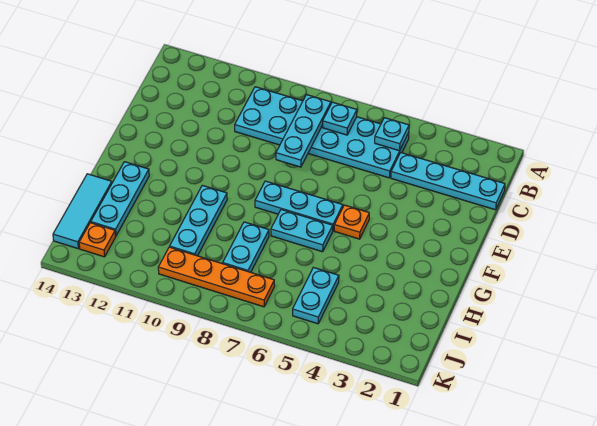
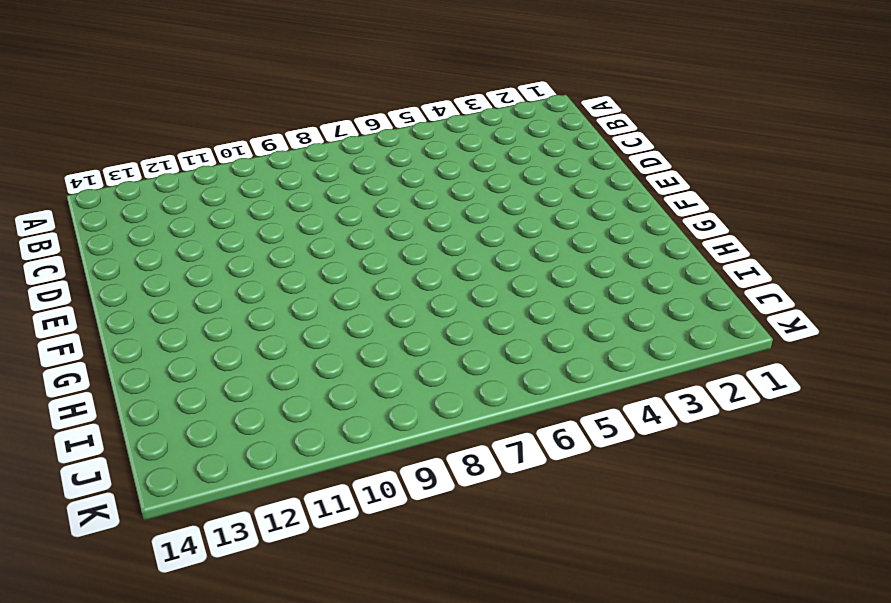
none -> cyan 2x6 plate [235,87,409,178]
none -> cyan 1x4 plate [391,153,505,210]
none -> orange 1x1 plate [334,205,369,239]

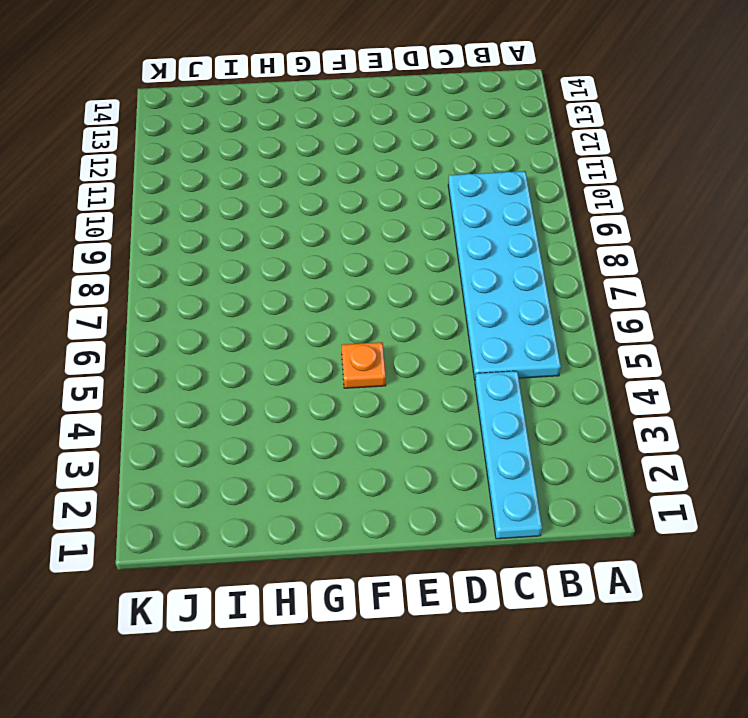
none -> cyan 1x3 plate [255,181,343,230]
none -> cyan 1x2 plate [271,210,333,252]
none -> cyan 1x3 plate [170,185,227,256]

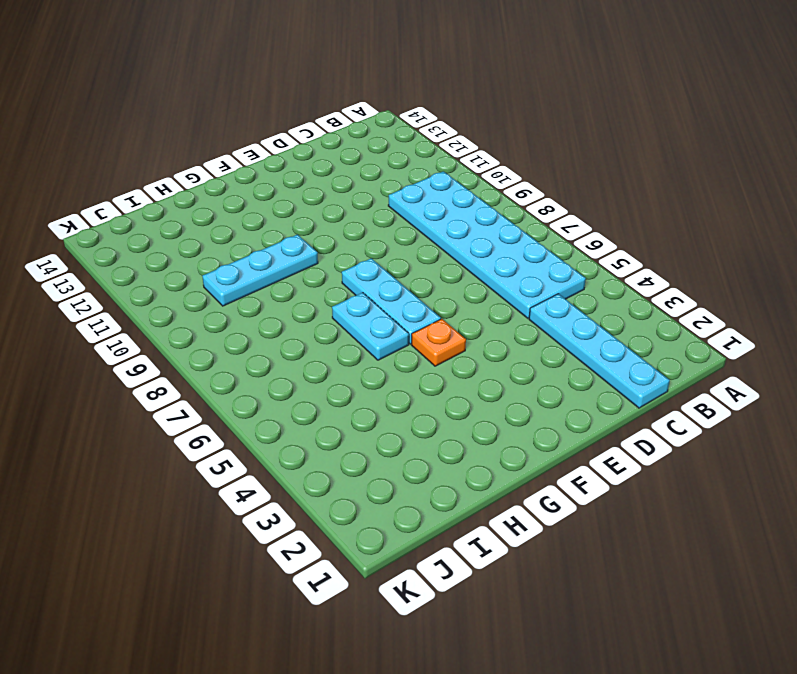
none -> cyan 1x3 plate [91,162,149,236]
none -> cyan 1x2 plate [223,222,269,272]
none -> cyan 1x3 tile [53,174,112,249]

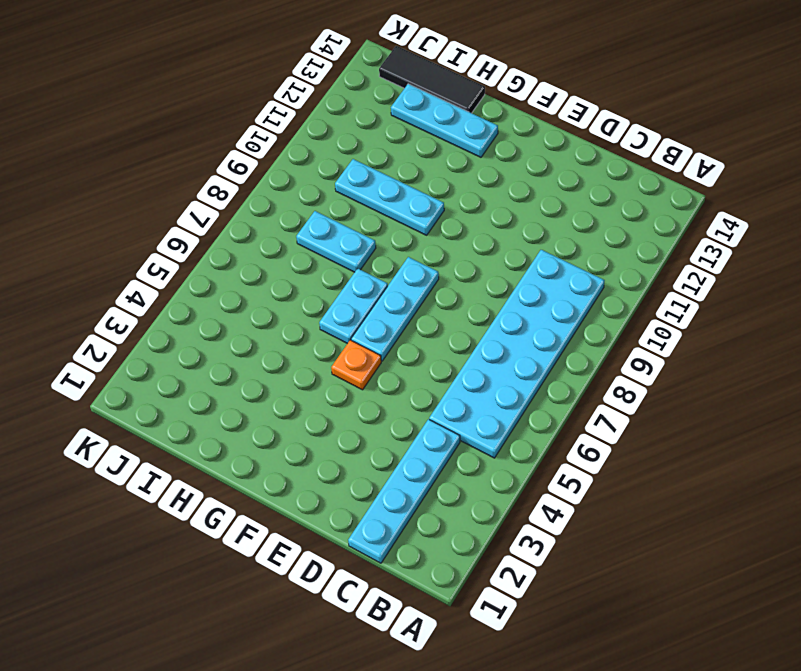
black 1x3 tile [379,46,485,113] -> cyan 1x3 tile [53,174,112,249]
none -> cyan 1x2 plate [293,267,339,324]
none -> orange 1x4 plate [158,247,275,307]
none -> orange 1x1 plate [79,223,116,257]

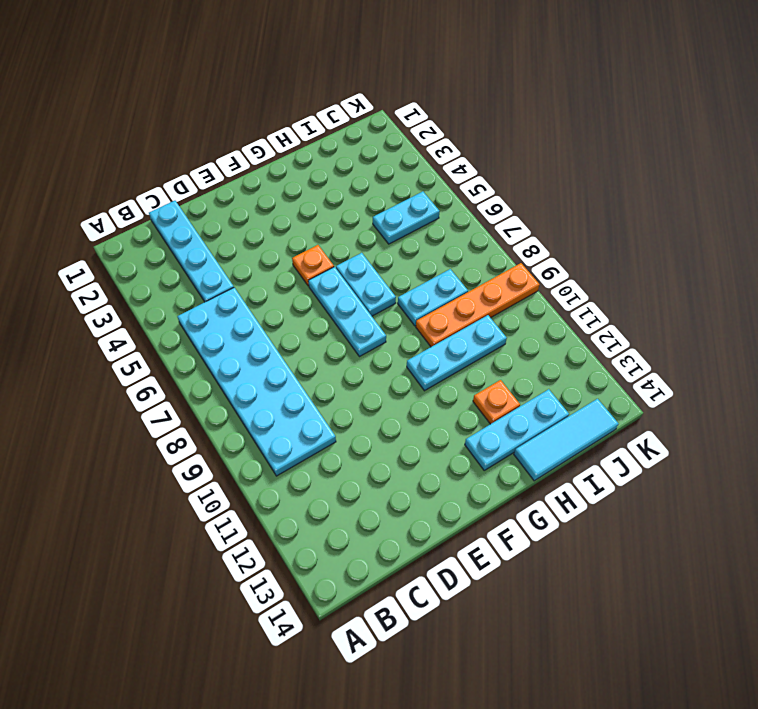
orange 1x4 plate [416,263,540,347] -> orange 1x4 plate turned to [158,247,275,307]
orange 1x1 plate [473,380,520,424] -> orange 1x1 plate moved to [79,223,116,257]
none -> cyan 1x1 plate [375,118,409,151]
none -> cyan 1x1 plate [323,102,357,135]
none -> cyan 1x3 plate [276,95,331,167]

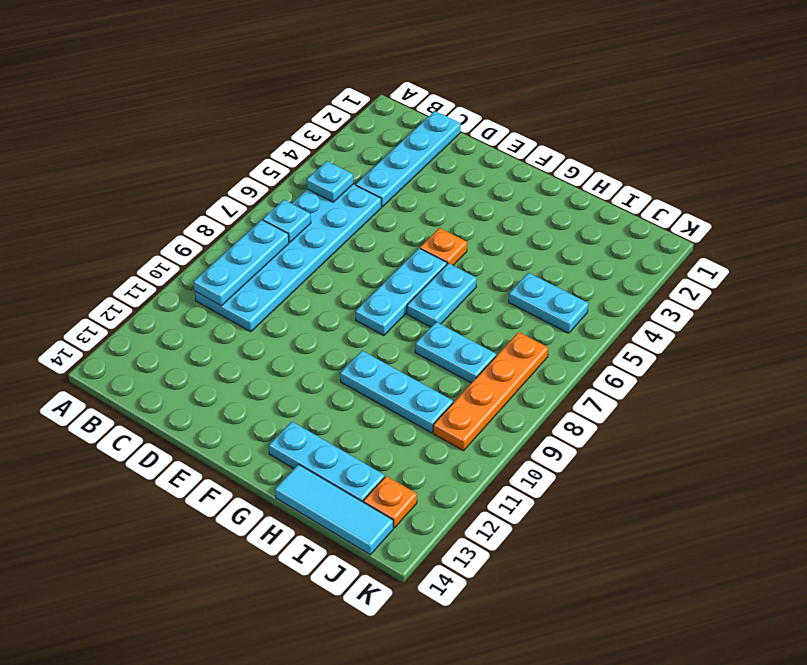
cyan 1x3 plate [193,220,289,306] -> cyan 1x3 plate turned to [276,95,331,167]

